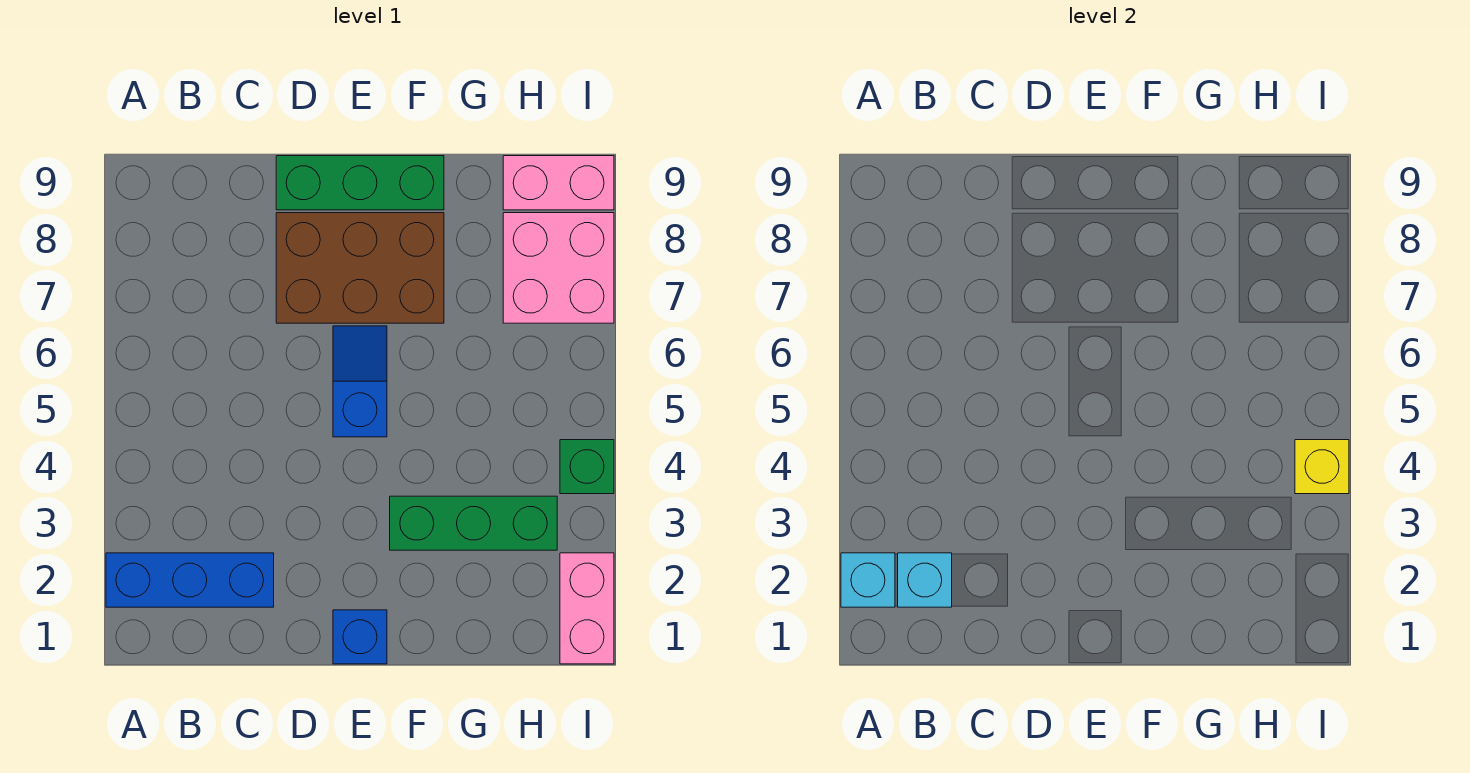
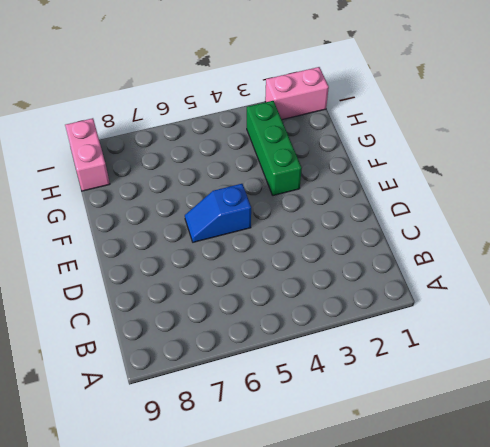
none -> blue 1x3 brick [106,553,274,607]
none -> brown 2x3 brick [276,213,444,323]
none -> green 1x3 brick [276,156,444,210]

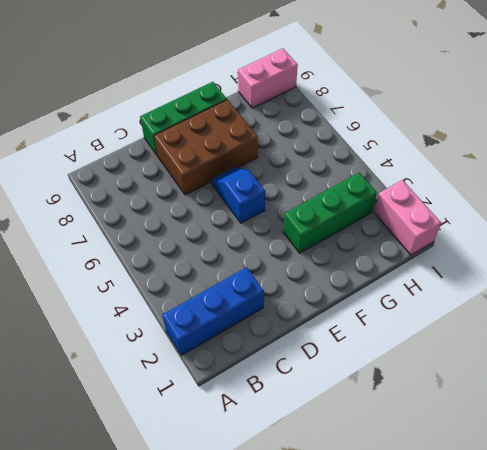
none -> blue 1x1 brick [333,610,387,664]
none -> pink 2x2 brick [503,213,614,323]
none -> green 1x1 brick [560,440,614,494]

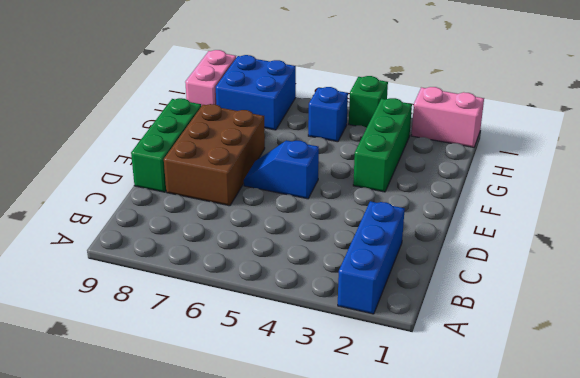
blue 1x1 brick [308,87,348,142] -> blue 1x1 brick moved to [333,610,387,664]
blue 2x2 brick [216,55,296,130] -> pink 2x2 brick [503,213,614,323]
none -> cyan 1x1 brick [841,553,895,607]
none -> cyan 1x1 brick [898,553,952,607]
none -> yellow 1x1 brick [1295,440,1349,494]

